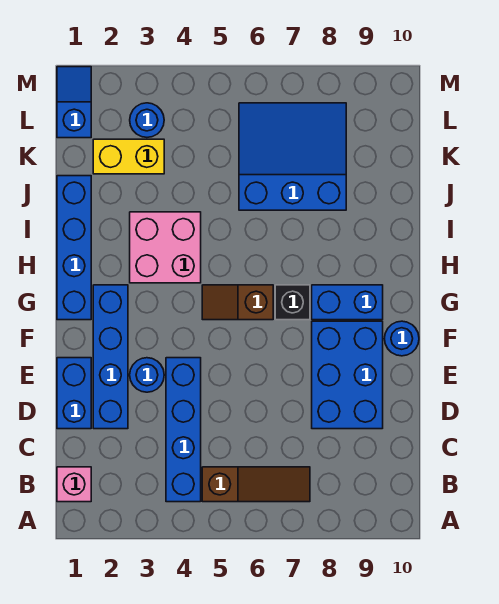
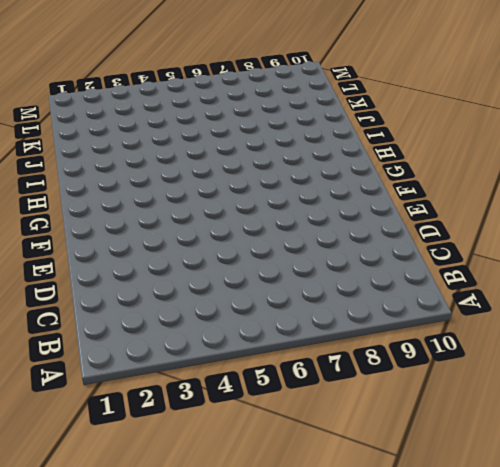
none -> pink 1x1 brick [57,467,91,502]
none -> blue 1x4 brick [166,358,201,502]
none -> brown 1x3 slope [202,467,310,502]

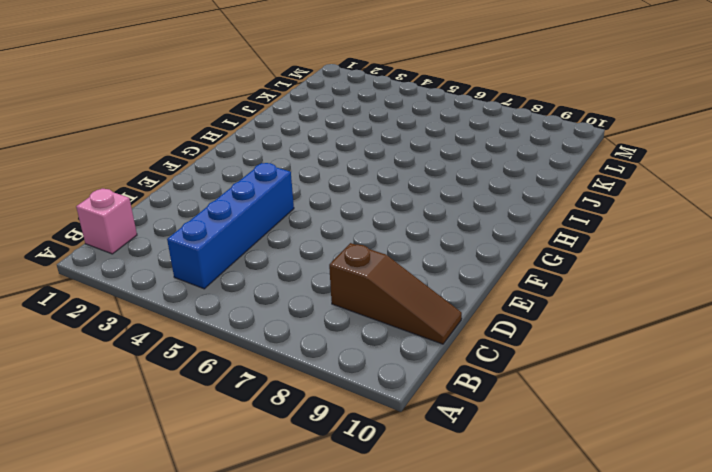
brown 1x3 slope [329,243,462,344] -> brown 1x3 slope moved to [202,467,310,502]
none -> blue 1x2 brick [57,358,91,429]
none -> blue 1x4 brick [93,285,128,429]
none -> blue 2x3 brick [312,321,383,429]

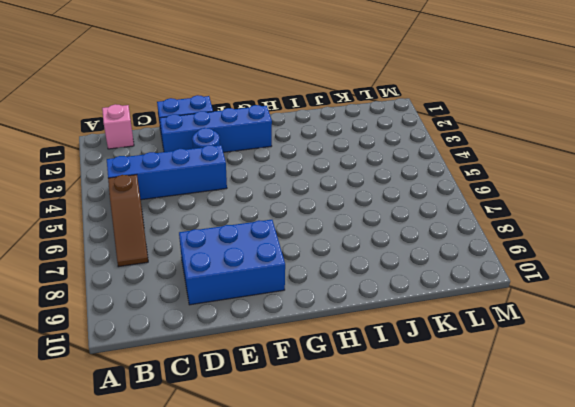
none -> blue 1x1 round brick [384,321,419,356]
none -> blue 1x4 brick [57,176,91,320]
none -> brown 1x2 slope [202,285,273,320]

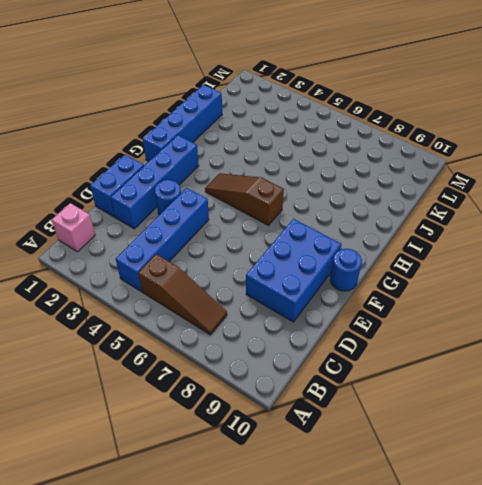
brown 1x3 slope [205,173,284,225] -> brown 1x2 slope [202,285,273,320]
none -> black 1x1 brick [275,285,310,320]
none -> blue 1x2 brick [312,285,383,320]
none -> pink 2x2 brick [130,212,201,283]

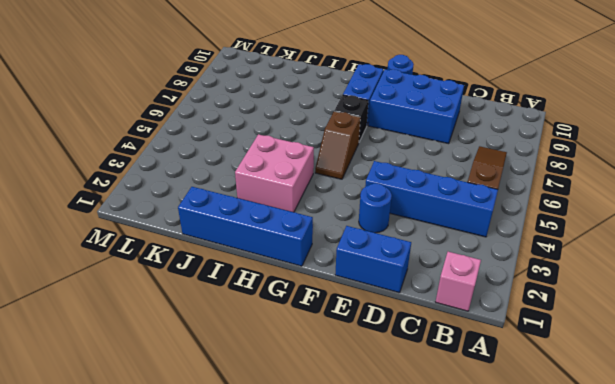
none -> blue 1x4 brick [93,285,128,429]
none -> blue 3x3 slope [239,103,346,210]
none -> yellow 1x2 brick [93,139,164,174]

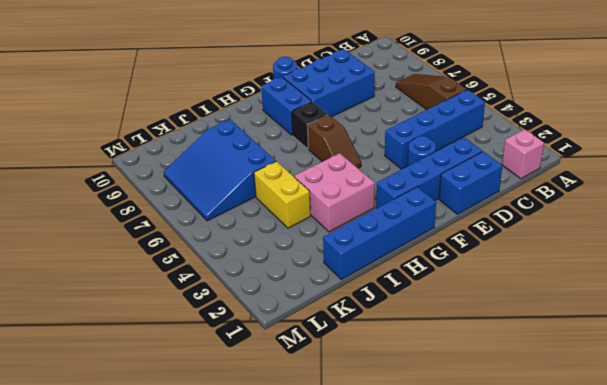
yellow 1x2 brick [254,161,311,228] -> yellow 1x2 brick moved to [93,139,164,174]
none -> blue 1x2 slope [57,67,91,138]
none -> blue 1x1 round brick [130,103,164,137]

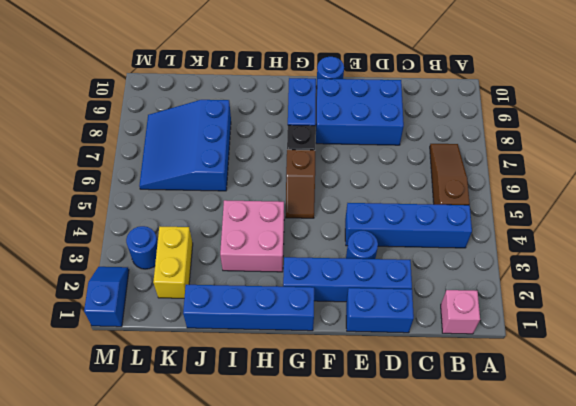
blue 1x2 slope [84,267,129,327] -> blue 1x2 slope turned to [57,67,91,138]

